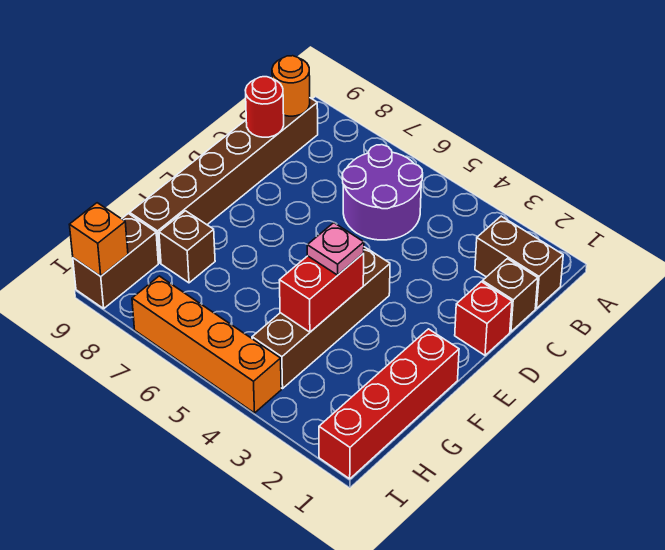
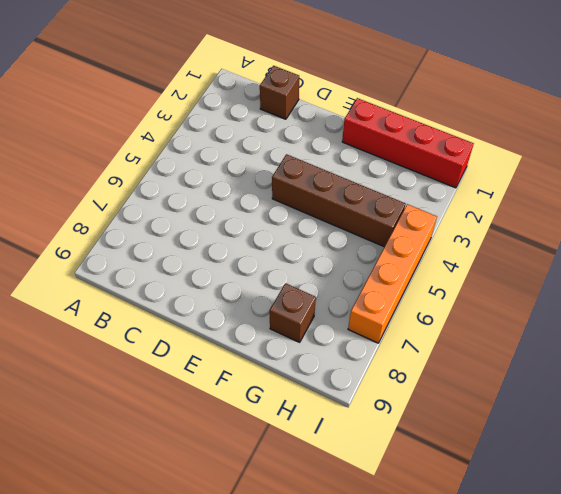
none -> brown 1x2 brick [475,216,563,309]
none -> purple 2x2 round brick [342,145,423,240]
none -> brown 1x6 brick [130,98,318,263]

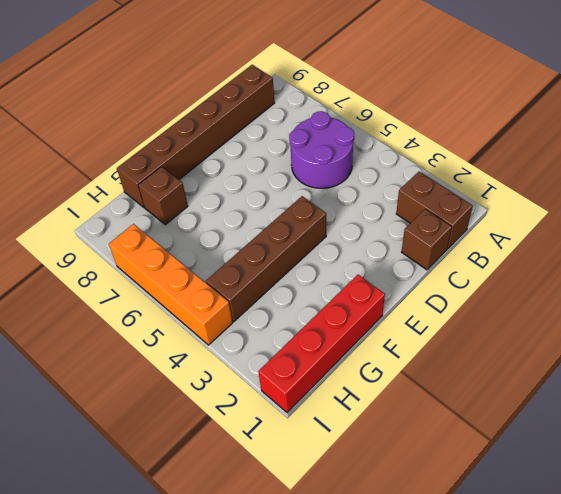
none -> red 1x1 brick [455,282,512,355]
none -> brown 1x2 brick [73,214,158,309]
none -> orange 1x1 round brick [272,56,310,116]

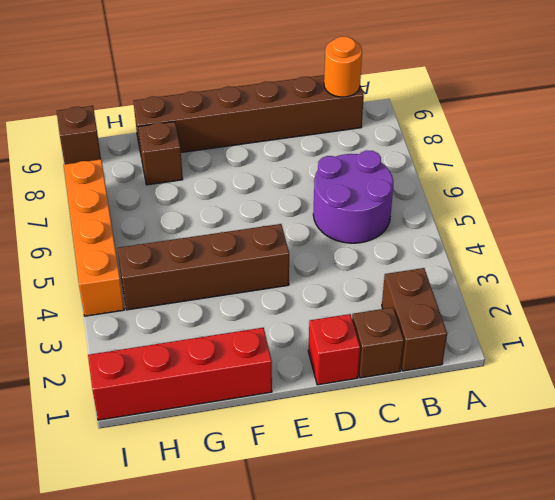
brown 1x1 brick [57,106,101,164] -> brown 1x2 brick [73,214,158,309]
none -> red 1x1 round brick [245,77,284,137]
none -> red 1x2 brick [279,253,364,332]
none -> orange 1x1 brick [69,203,128,276]

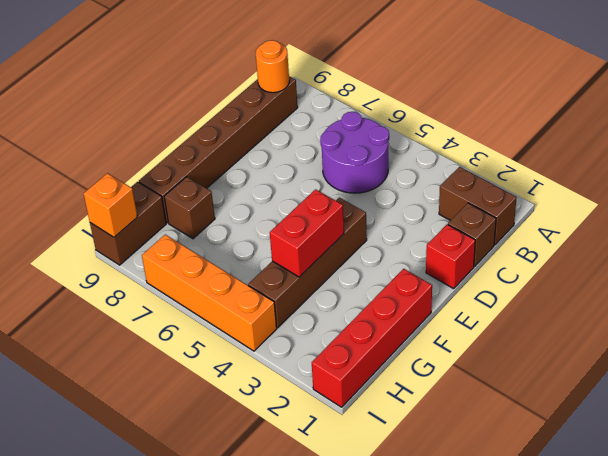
none -> red 1x1 round brick [245,77,284,137]
none -> pink 1x1 plate [307,223,364,275]

